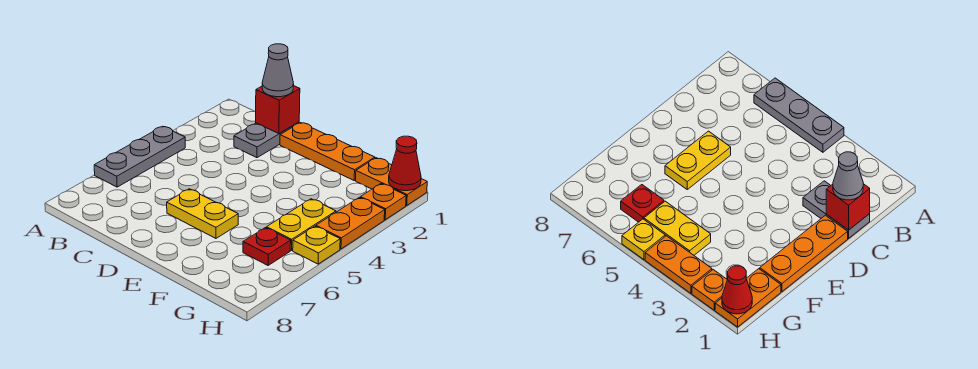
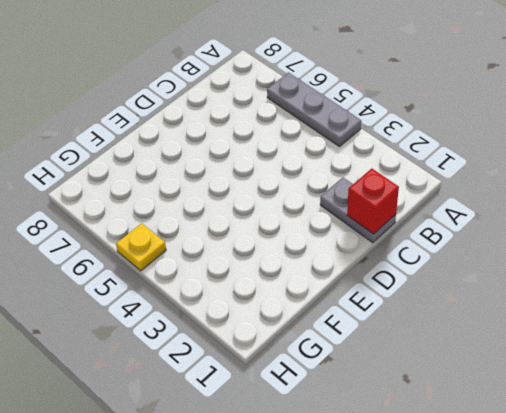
none -> orange 1x3 plate [280,123,375,180]
none -> yellow 1x2 plate [167,189,238,238]
none -> orange 1x2 plate [356,158,427,205]

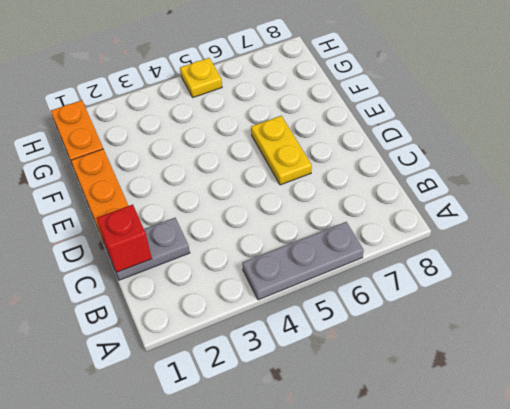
none -> yellow 1x2 plate [267,199,336,250]
none -> red 1x1 plate [243,228,291,265]
none -> orange 1x1 plate [360,184,406,220]

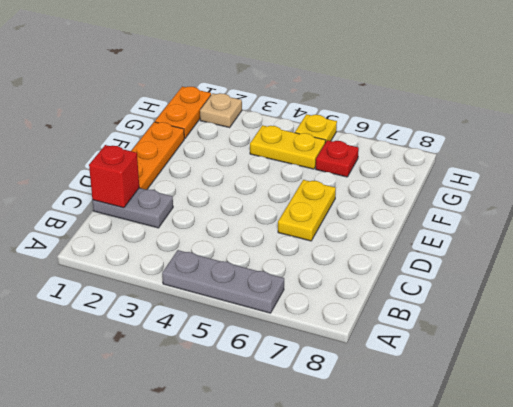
tan 1x1 plate [200,93,242,127] -> orange 1x1 plate [360,184,406,220]
none -> orange 1x2 plate [316,197,385,249]
none -> red 1x1 cone [389,136,421,191]
none -> grey 1x1 cone [262,44,294,97]

